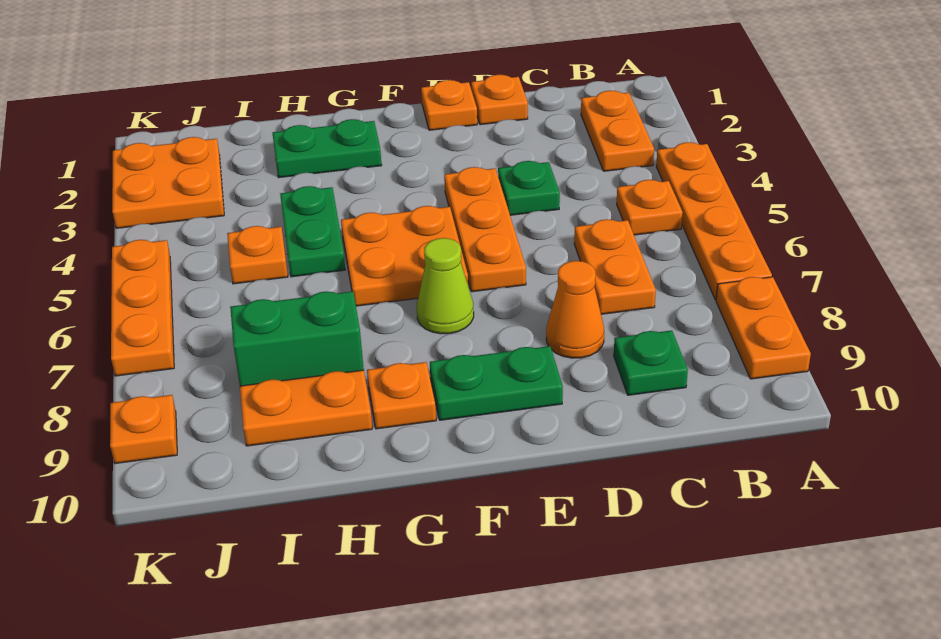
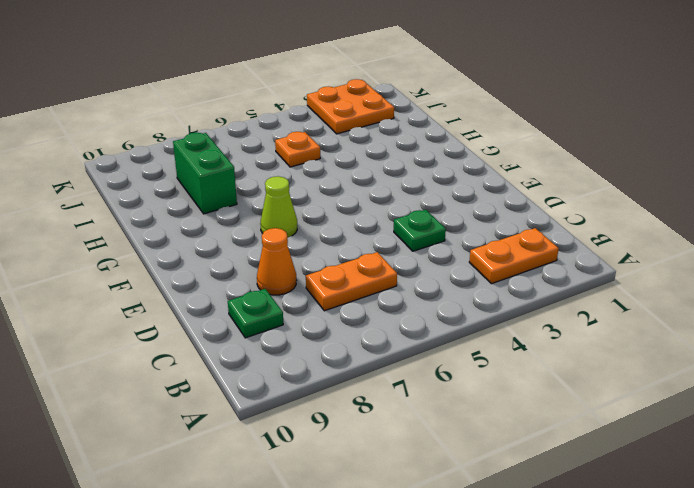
none -> orange 1x4 plate [656,142,772,300]
none -> orange 1x2 plate [716,277,811,379]
none -> orange 1x1 plate [617,180,683,235]

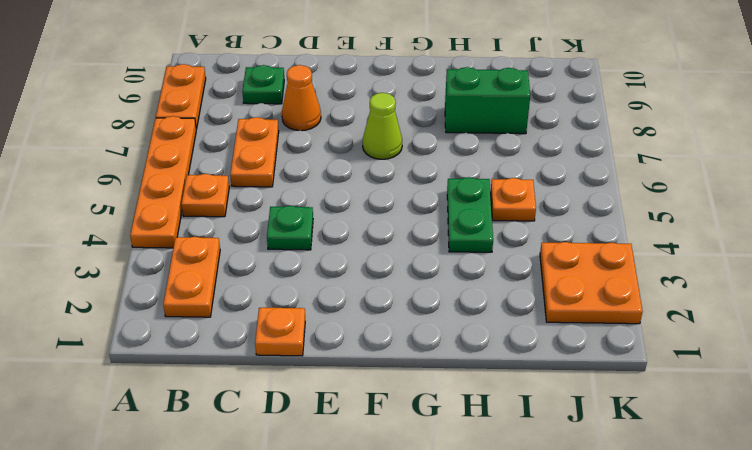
none -> orange 1x1 plate [421,80,477,130]
none -> orange 1x3 plate [444,167,526,292]
none -> green 1x2 plate [430,346,563,420]

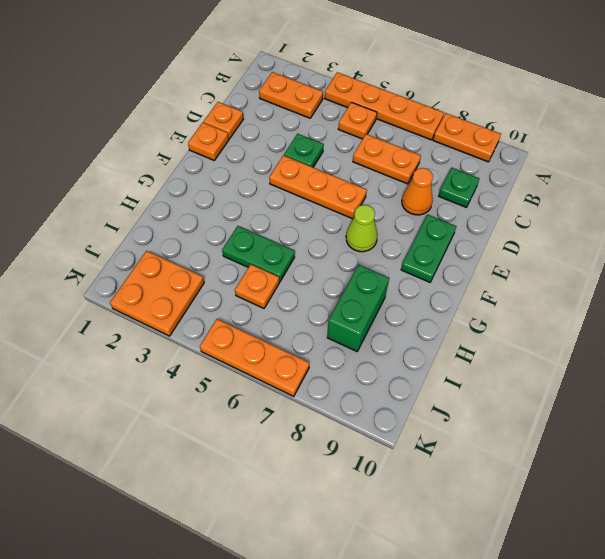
none -> orange 2x2 plate [341,206,468,306]
none -> green 1x2 plate [273,119,382,178]
none -> orange 1x1 plate [367,362,436,429]

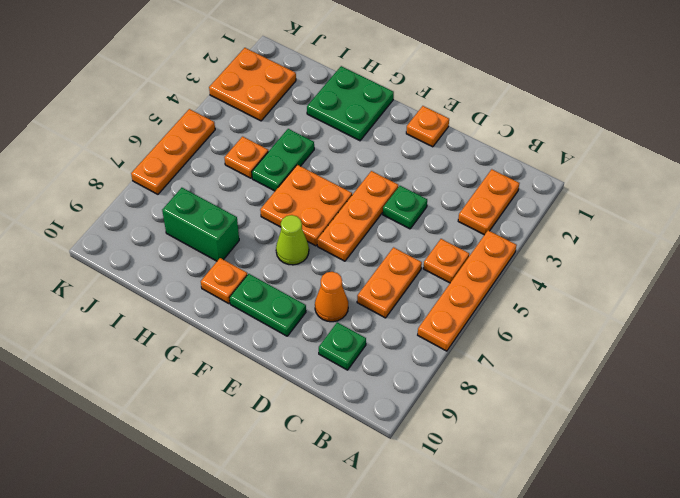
green 2x2 plate [307,66,394,141] -> green 1x2 plate [273,119,382,178]
none -> orange 1x2 plate [716,277,811,379]
none -> orange 1x1 plate [471,75,528,125]
none -> orange 1x2 plate [240,370,372,446]

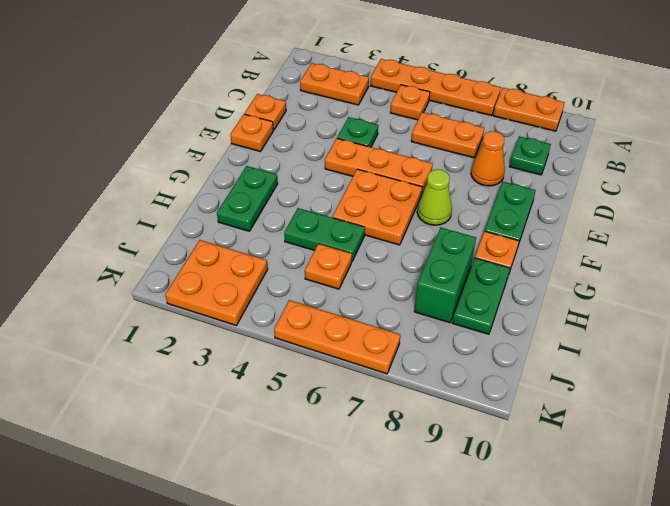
green 1x2 plate [452,258,510,334] -> orange 1x2 plate [240,370,372,446]
none -> orange 1x1 plate [110,395,177,464]

